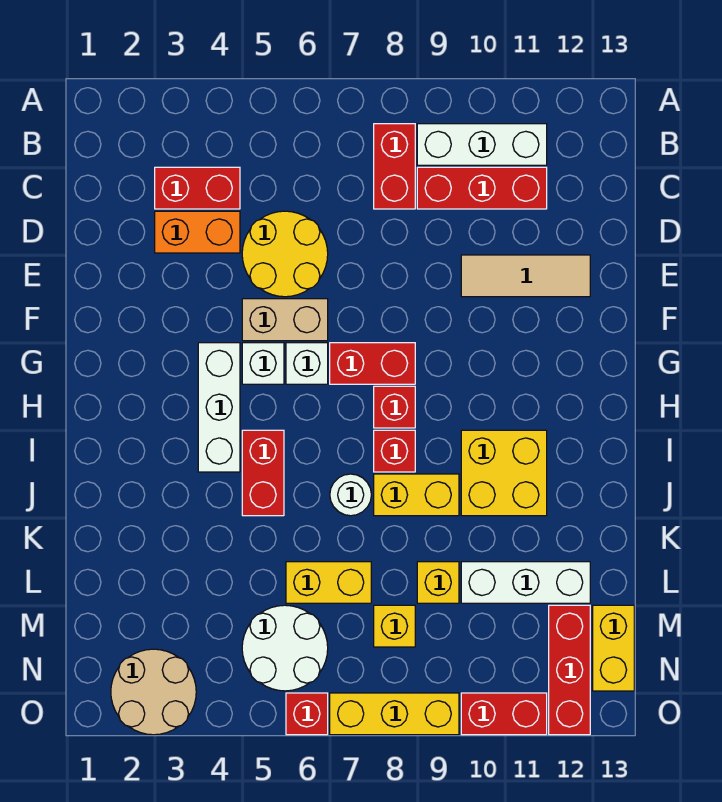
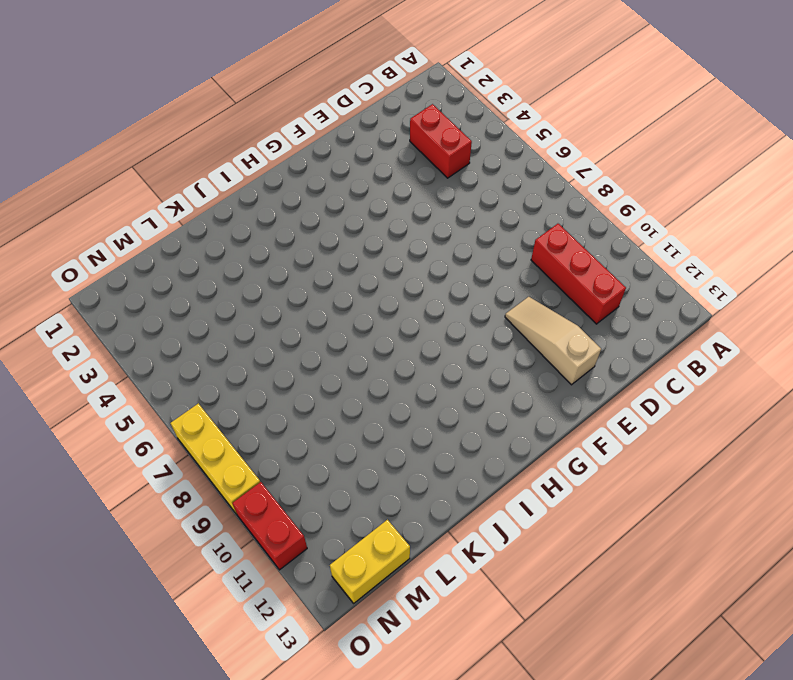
tan 1x3 slope [505,297,601,385] -> tan 1x3 tile [461,255,590,297]
none -> red 1x2 brick [374,124,415,209]
none -> white 1x3 brick [417,124,547,165]
none -> orange 1x2 brick [155,211,240,253]

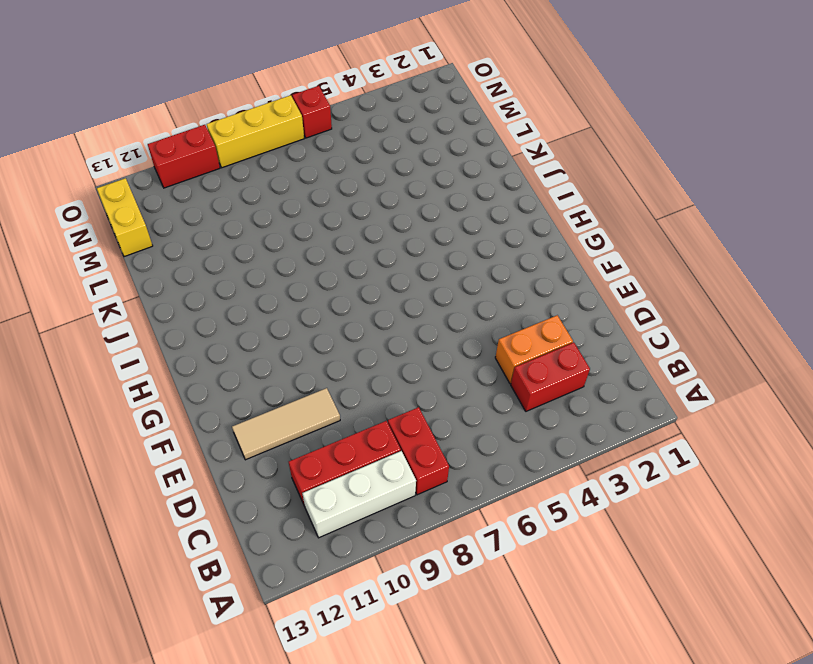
none -> yellow 2x2 round brick [242,211,328,297]
none -> tan 1x2 brick [242,299,328,341]
none -> white 1x3 brick [198,343,240,472]

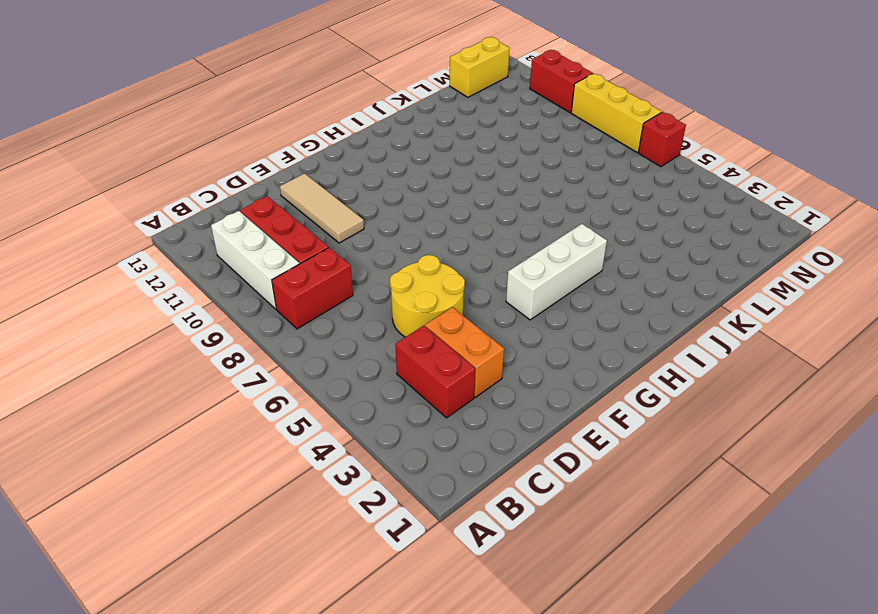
none -> tan 1x2 brick [242,299,328,341]
none -> white 1x1 brick [242,343,284,384]
none -> white 1x1 brick [286,343,328,384]

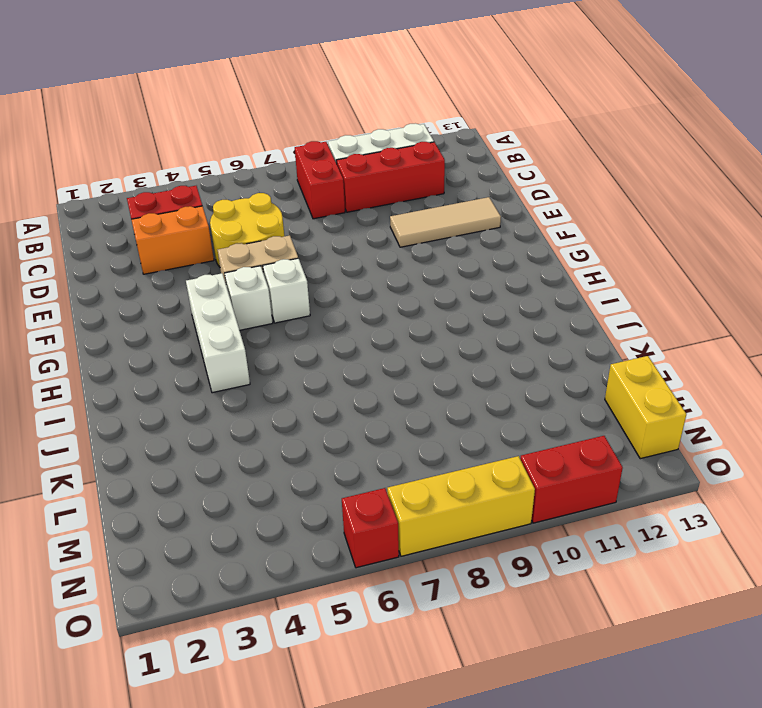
none -> red 1x2 brick [330,343,415,384]
none -> red 1x1 brick [374,386,415,428]
none -> red 1x2 brick [242,430,284,516]

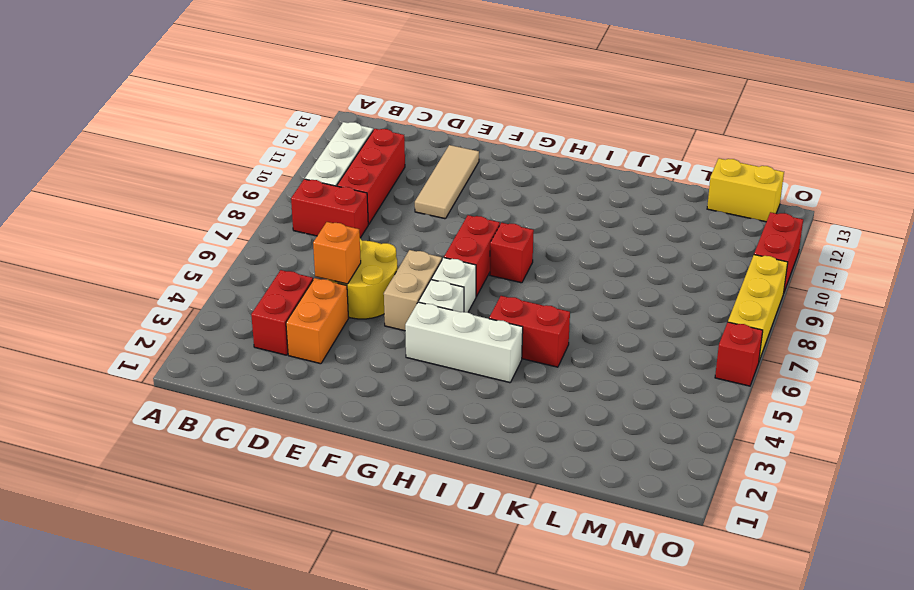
orange 1x1 brick [313,222,361,284] -> none
none -> red 1x1 brick [374,430,415,472]
none -> yellow 2x2 brick [461,430,547,516]
none -> white 1x1 round brick [330,474,371,516]

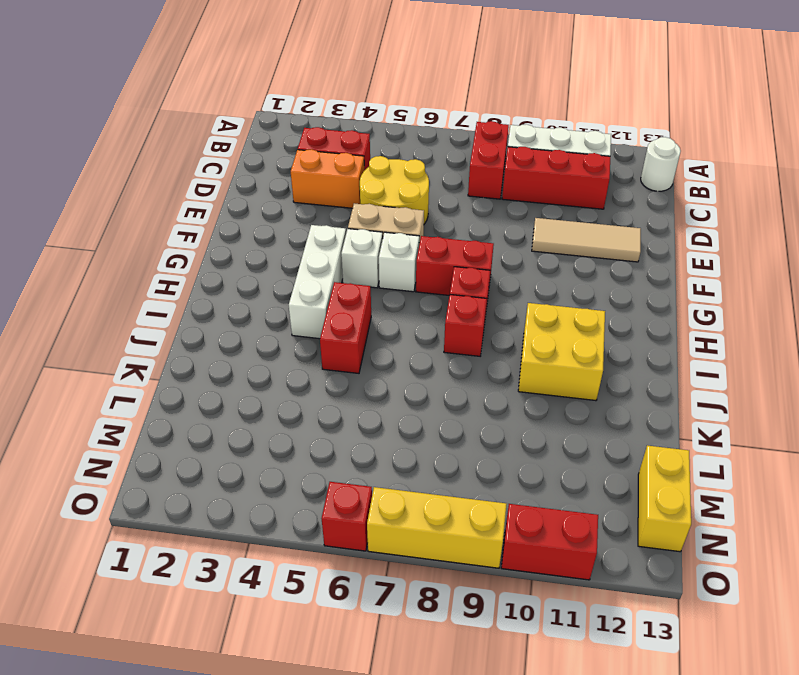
white 1x1 round brick [641,137,681,191] -> white 1x1 round brick moved to [330,474,371,516]
none -> yellow 1x2 brick [374,474,459,516]
none -> yellow 1x2 brick [286,562,371,603]
none -> yellow 1x1 brick [417,562,459,603]

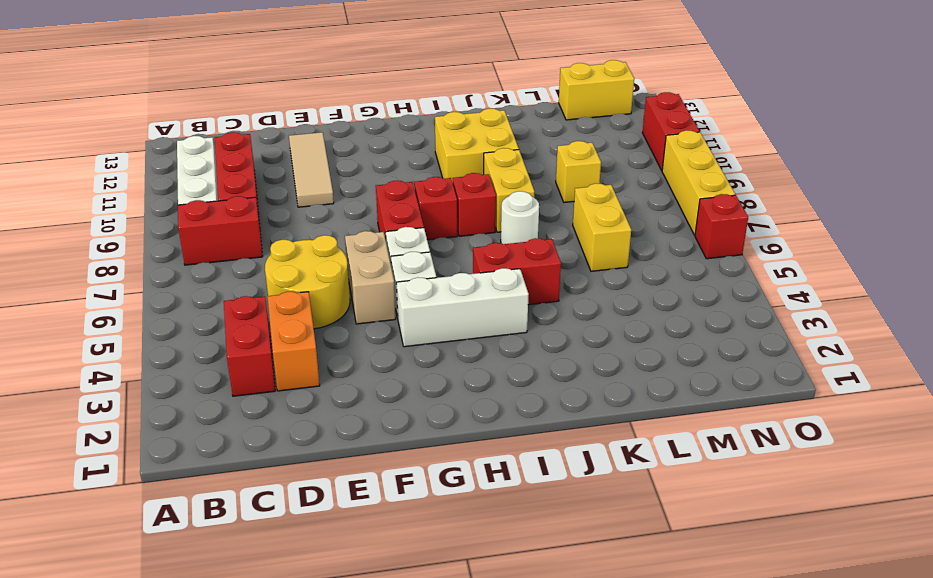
none -> white 1x3 brick [461,562,590,603]
none -> white 2x2 round brick [242,605,328,691]
none -> yellow 1x1 brick [374,605,415,647]

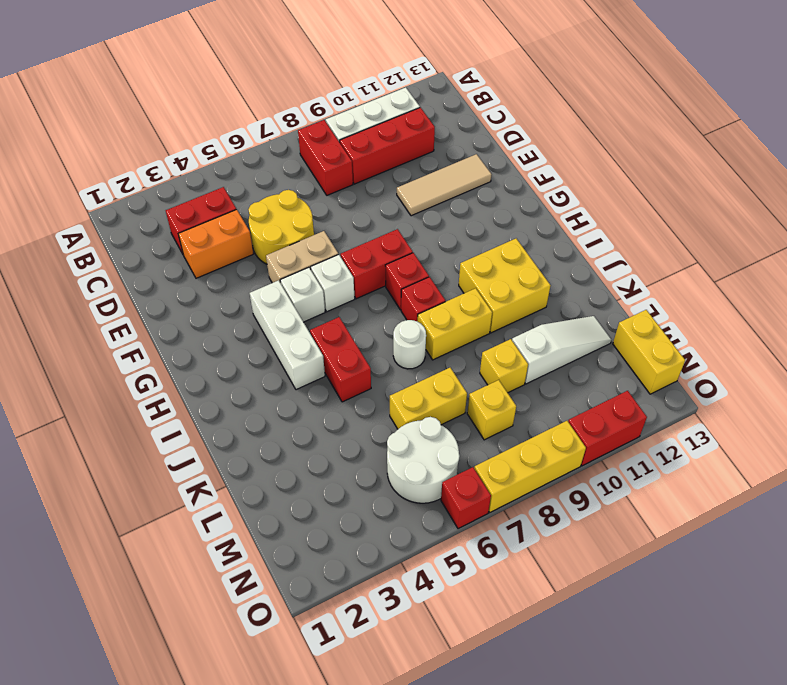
white 1x3 slope [512,316,611,384] -> white 1x3 brick [461,562,590,603]
none -> red 1x3 brick [549,605,590,735]
none -> tan 2x2 round brick [111,649,196,735]

